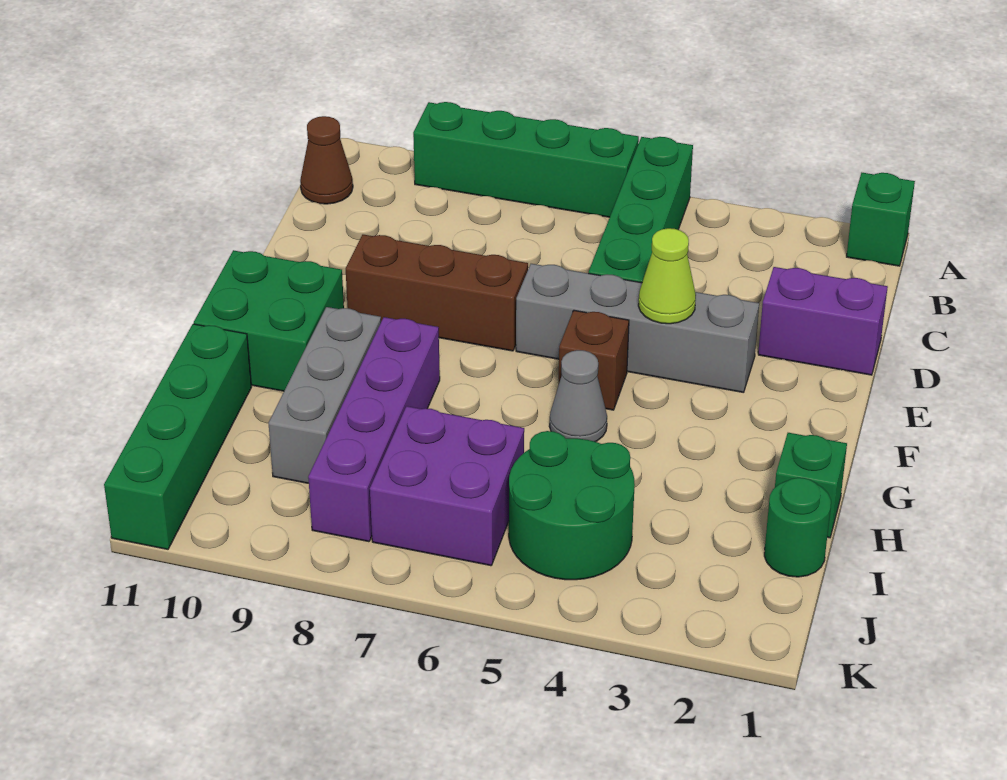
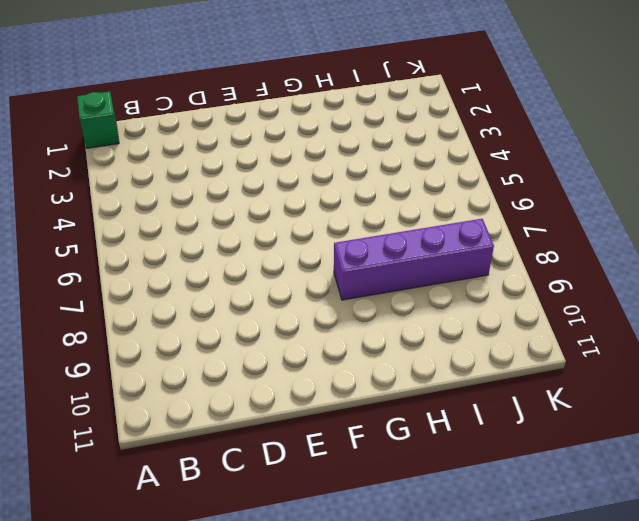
none -> green 1x4 brick [589,137,693,283]
none -> green 1x4 brick [413,102,639,217]
none -> brown 1x1 cone [300,116,353,204]

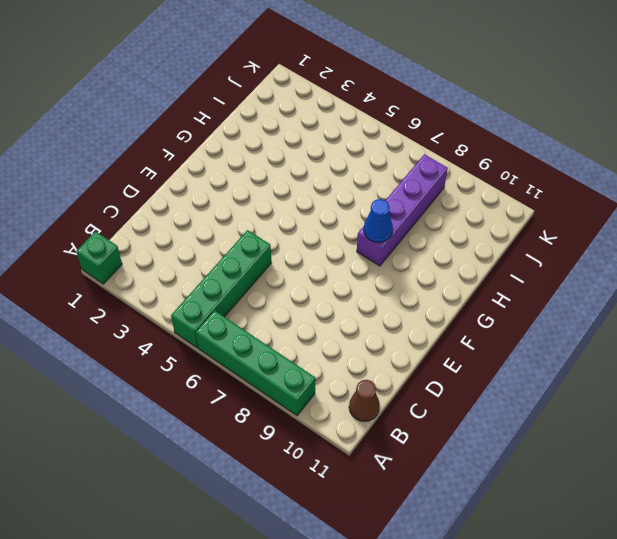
blue 1x1 cone [364,199,393,243] -> none
none -> purple 1x2 brick [758,267,888,375]
none -> grey 1x4 brick [516,264,759,393]
none -> brown 1x3 brick [346,235,528,351]

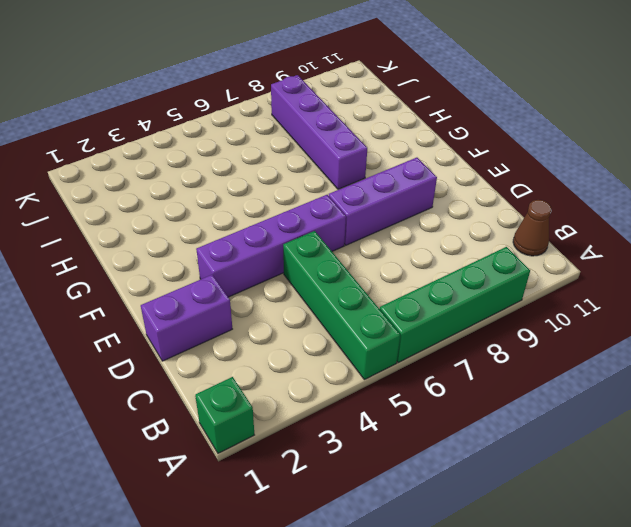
purple 1x4 brick [196,195,346,297] -> grey 1x4 brick [516,264,759,393]
purple 1x3 brick [329,158,437,245] -> brown 1x3 brick [346,235,528,351]
none -> brown 1x1 brick [559,310,629,410]
none -> green 2x2 brick [194,250,344,391]
none -> grey 1x1 cone [549,350,607,442]

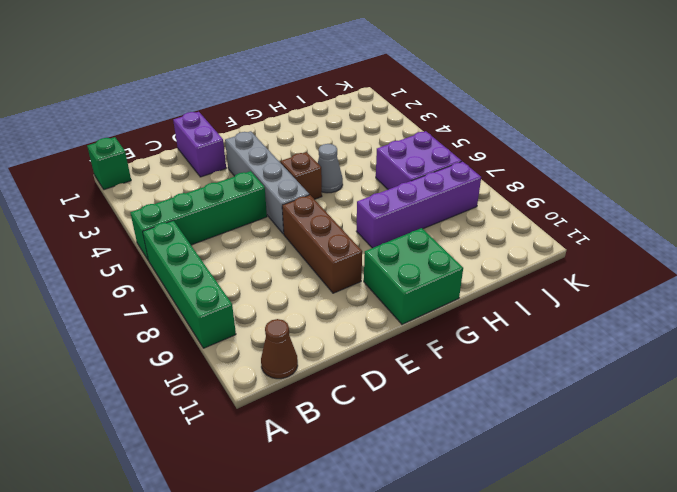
none -> grey 1x3 brick [268,307,381,483]
none -> green 1x1 brick [775,433,847,538]
none -> green 1x4 brick [104,324,251,549]

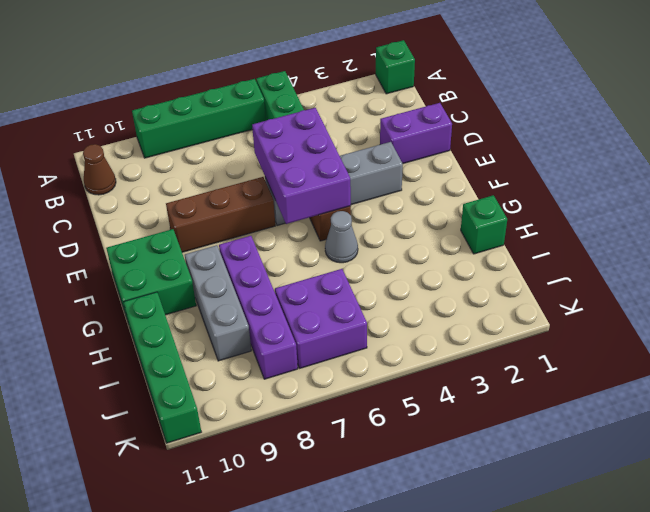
purple 2x3 brick [252,108,351,224] -> none
none -> green 1x1 round brick [764,478,831,577]
none -> green 2x2 round brick [509,431,635,580]
none -> lime 1x1 cone [638,228,696,324]

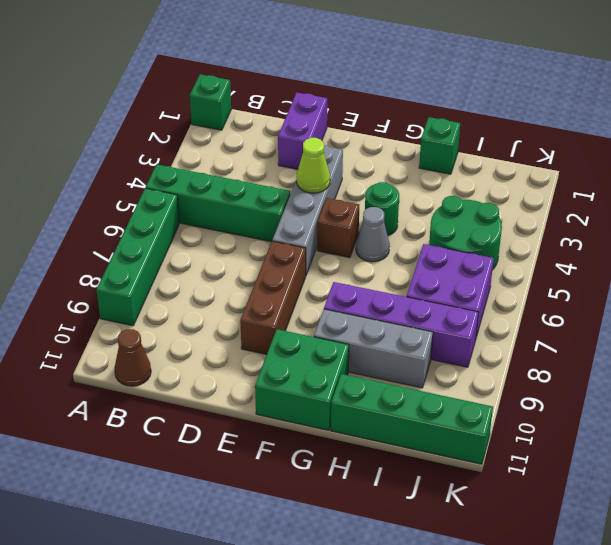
green 1x1 round brick [365,182,399,236] -> green 1x1 round brick moved to [764,478,831,577]

